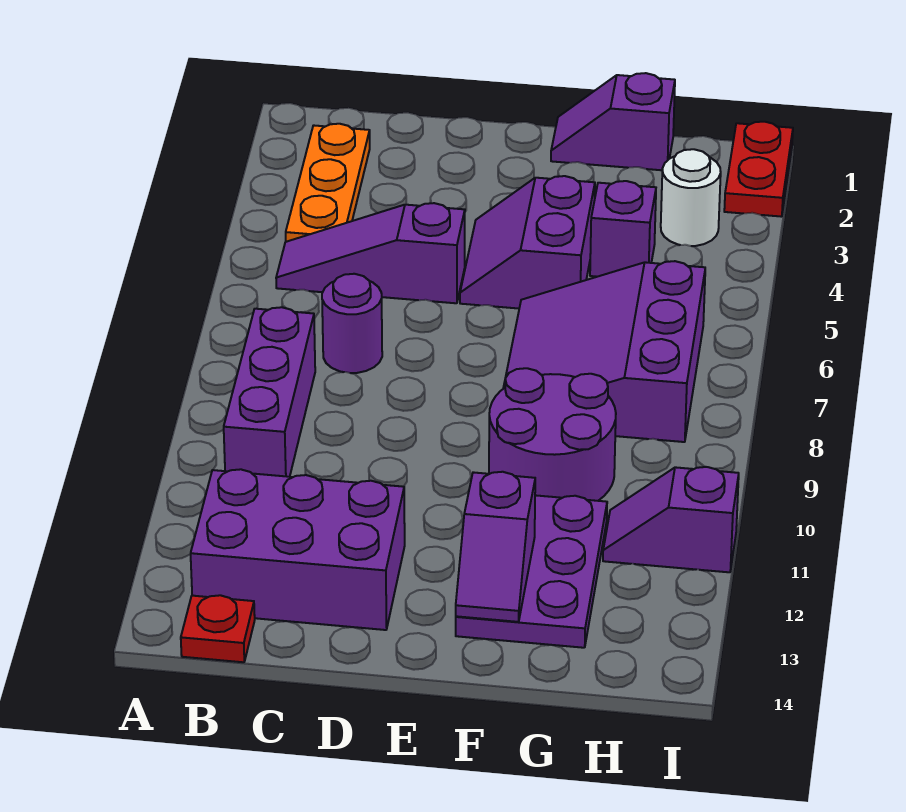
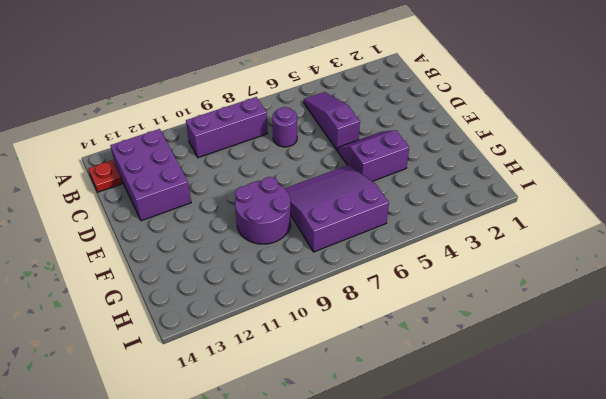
none -> orange 1x3 plate [286,124,370,242]
none -> purple 1x2 slope [551,73,675,170]
none -> purple 2x3 plate [456,495,607,648]

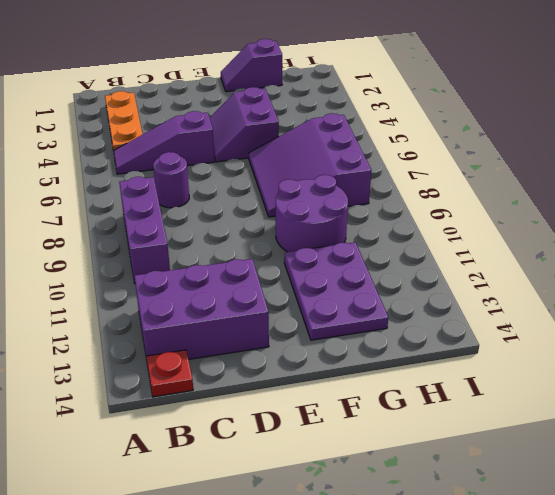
none -> purple 1x1 brick [590,181,656,277]
none -> white 1x1 round brick [661,149,721,246]
none -> purple 1x2 slope [603,467,739,572]

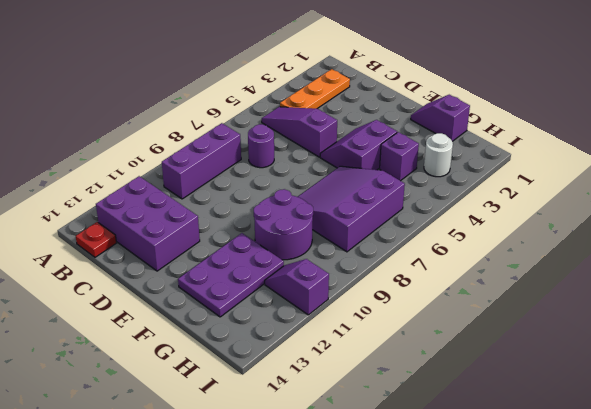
none -> red 1x2 plate [724,122,793,217]
none -> purple 1x2 slope [456,472,535,622]

